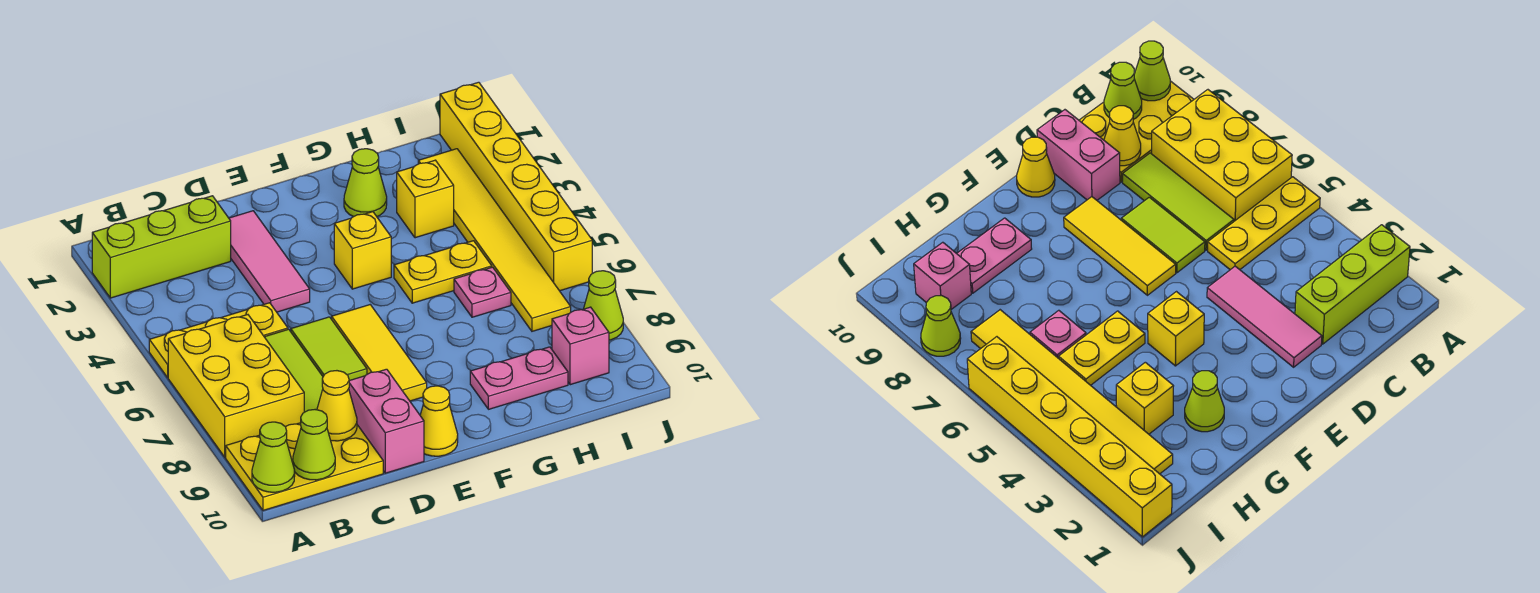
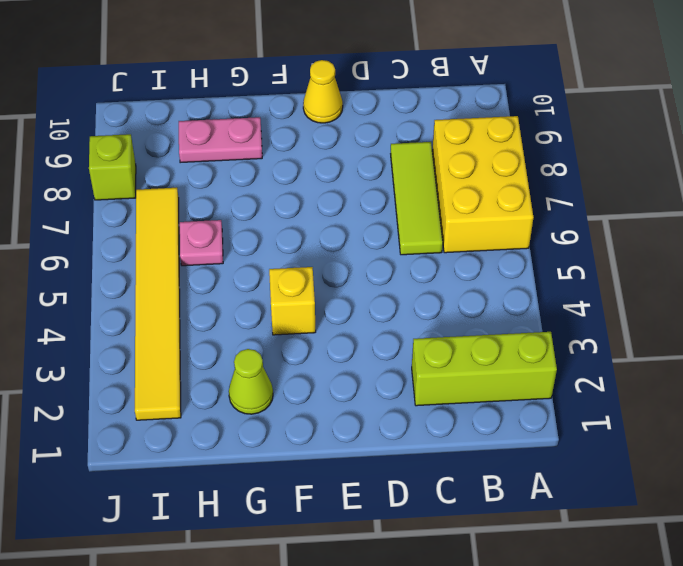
lime 1x1 brick [89,134,136,200] -> lime 1x1 cone [584,271,623,340]
none -> yellow 1x3 plate [149,303,288,377]
none -> yellow 2x3 plate [226,423,383,510]
none -> pink 1x3 tile [229,211,310,312]

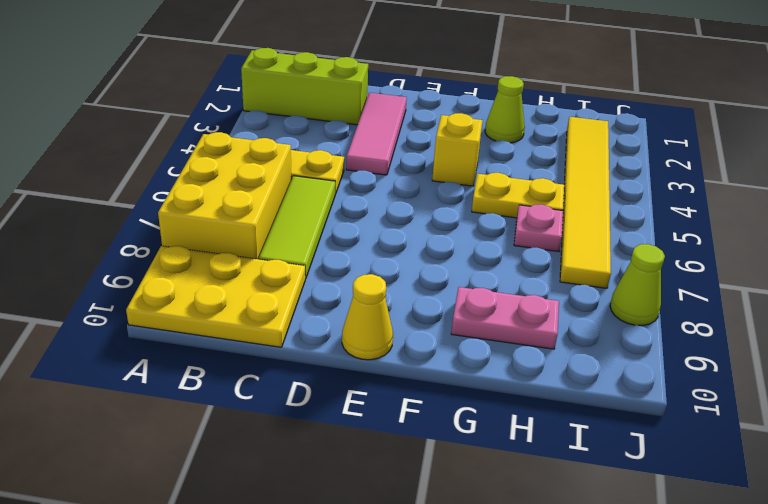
none -> lime 1x2 tile [291,317,367,381]
none -> pink 1x2 brick [349,369,424,473]
none -> yellow 1x3 tile [332,305,427,401]

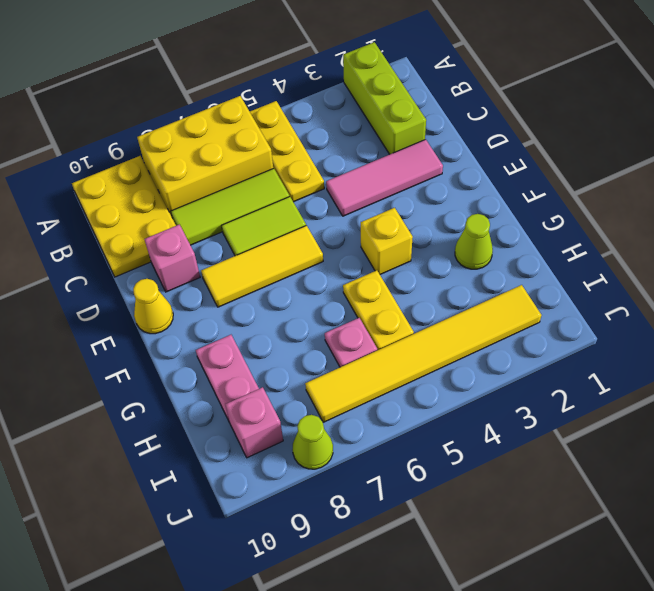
pink 1x1 brick [144,224,200,292] -> pink 1x2 brick [349,369,424,473]
none -> yellow 1x1 brick [397,160,454,238]
none -> yellow 1x6 brick [440,82,592,291]
none -> lime 1x1 cone [252,422,295,492]

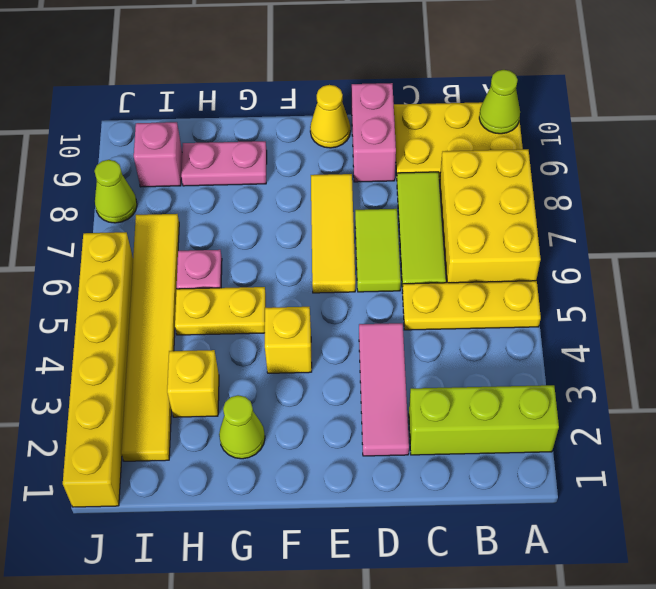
none -> lime 1x1 cone [293,410,335,480]
none -> yellow 1x1 cone [317,371,357,441]

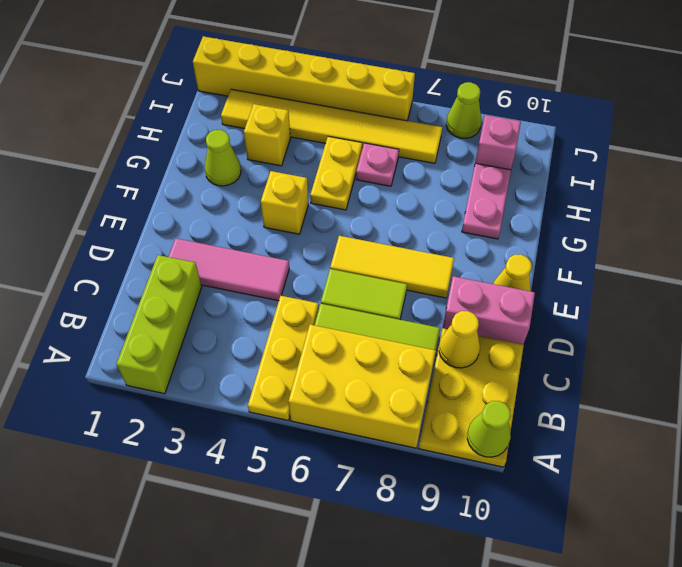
none -> lime 1x1 cone [293,410,335,480]

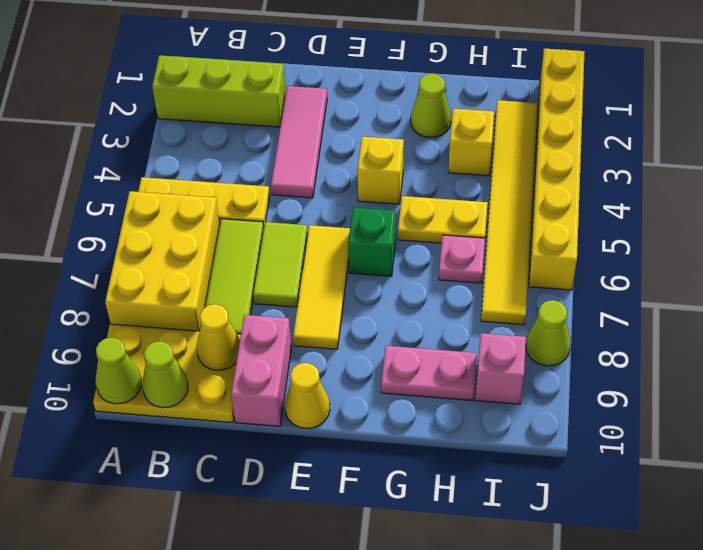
green 1x1 brick [348,208,396,276] -> none

